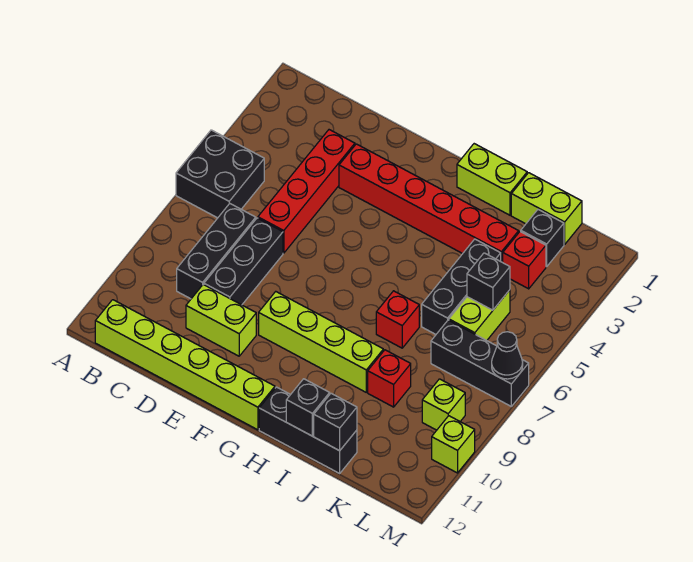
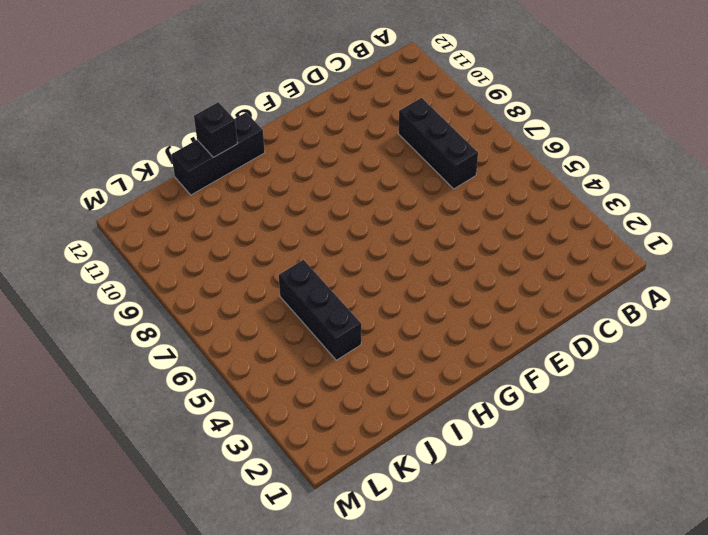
none -> black 2x2 brick [176,130,264,218]
none -> lime 1x6 brick [95,300,275,430]
none -> red 1x4 brick [258,130,355,253]

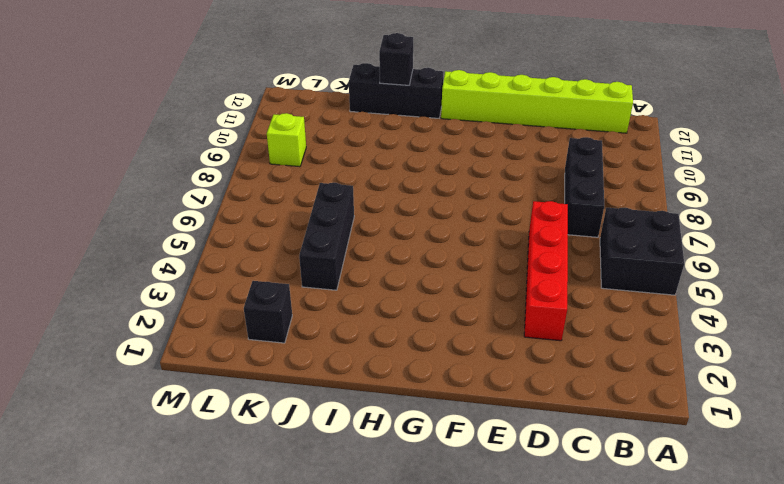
none -> black 1x3 brick [204,218,283,305]
none -> lime 1x2 brick [186,285,256,356]
none -> red 1x6 brick [339,144,519,262]

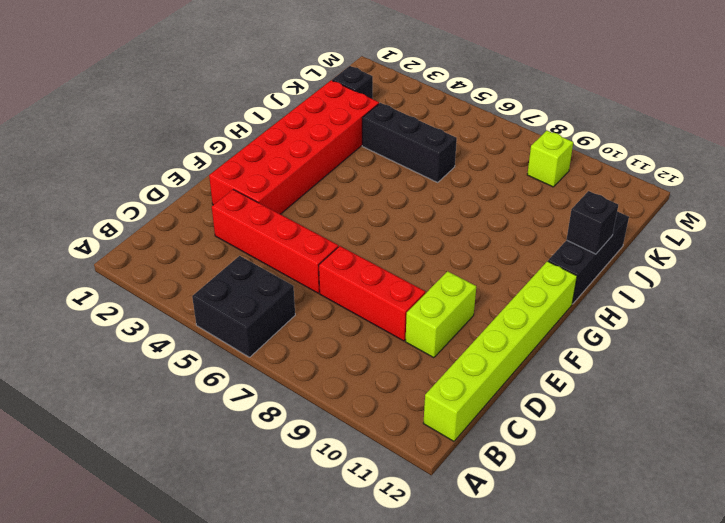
red 1x3 brick [319,246,425,341] -> black 1x3 brick [204,218,283,305]
red 2x6 brick [209,80,379,214] -> red 1x6 brick [339,144,519,262]
none -> black 1x3 brick [177,204,256,299]
none -> lime 1x4 brick [259,292,383,392]
none -> lime 1x2 brick [457,144,527,215]

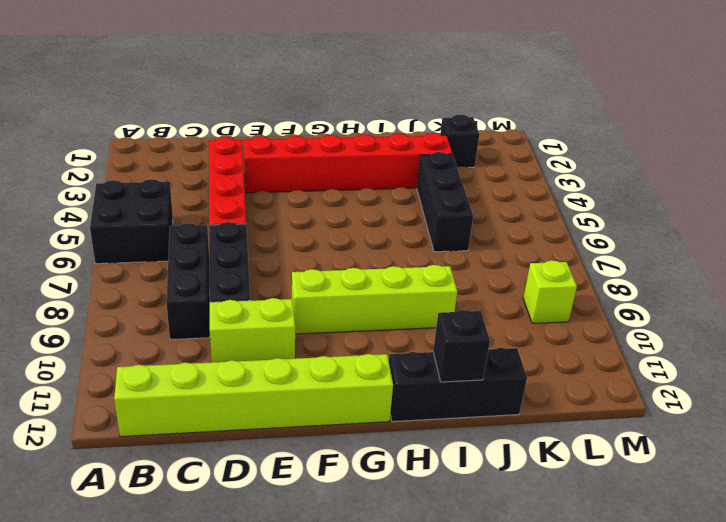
none -> lime 1x2 brick [457,144,527,215]
none -> red 1x1 brick [376,291,419,348]
none -> lime 1x2 brick [511,173,582,244]

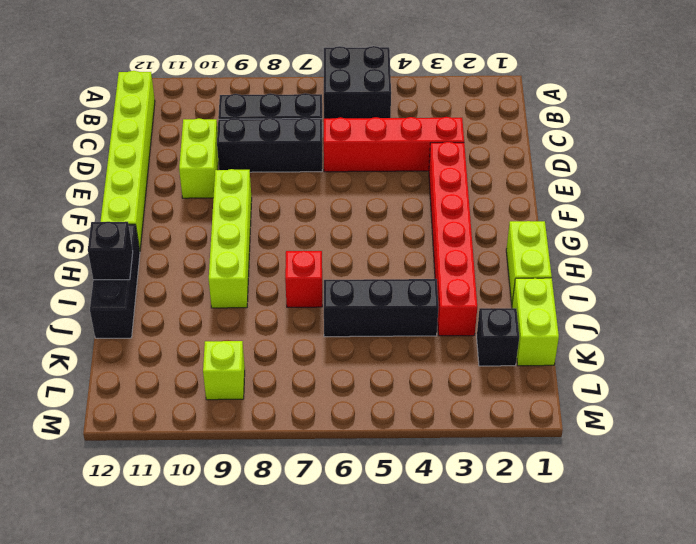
none -> red 1x1 brick [368,350,411,407]
none -> red 1x1 brick [503,232,546,289]
none -> lime 1x2 brick [449,290,510,340]

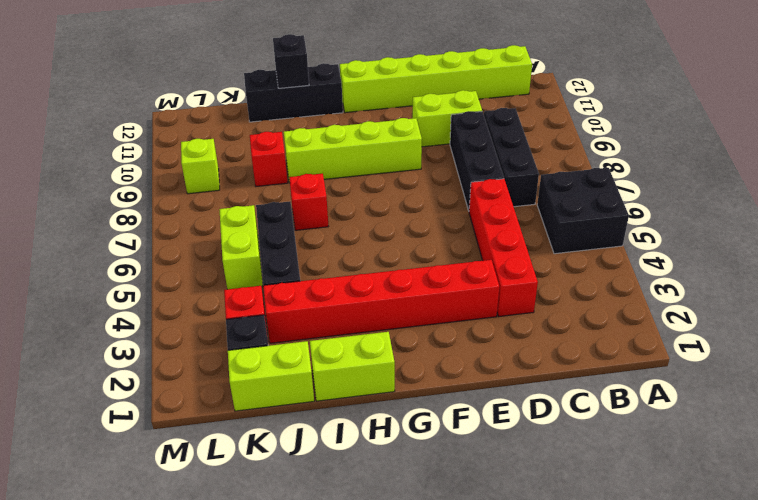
none -> black 1x3 brick [431,320,529,406]
none -> lime 1x1 brick [432,416,475,473]
none -> black 1x1 brick [314,393,357,451]

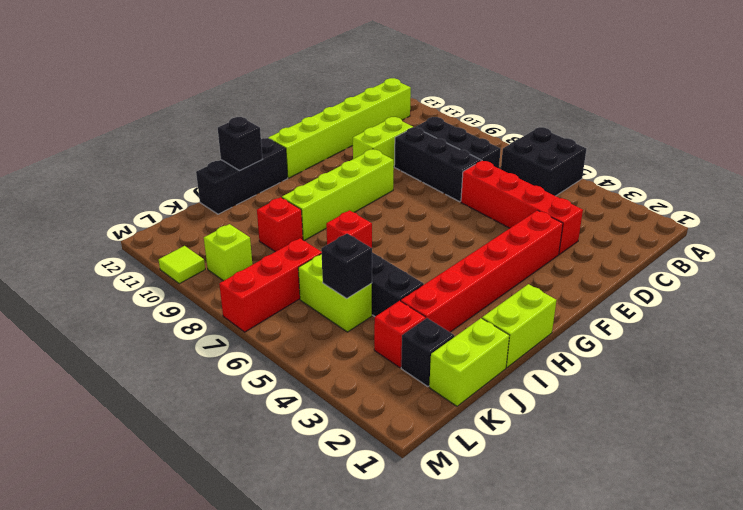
red 1x3 brick [219,238,322,332] -> black 1x3 brick [431,320,529,406]
lime 1x1 tile [159,246,205,284] -> lime 1x1 brick [432,416,475,473]
none -> black 1x1 brick [314,393,357,451]
none -> black 1x1 cone [492,332,523,379]

